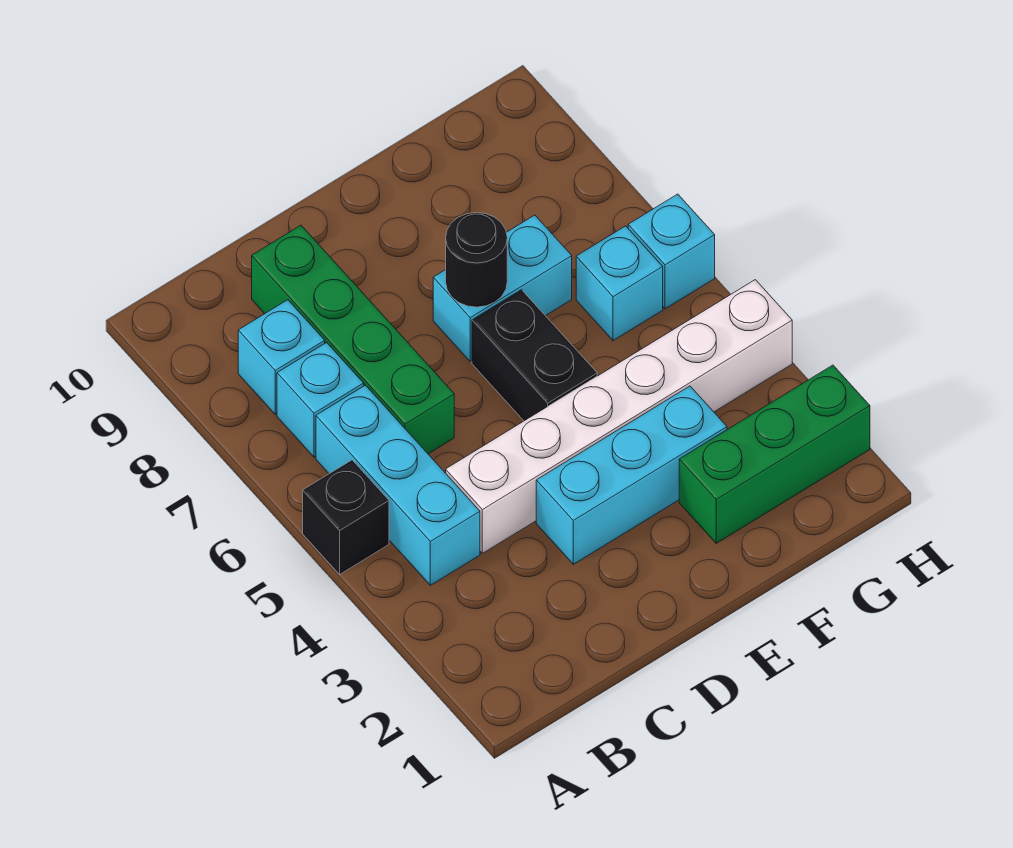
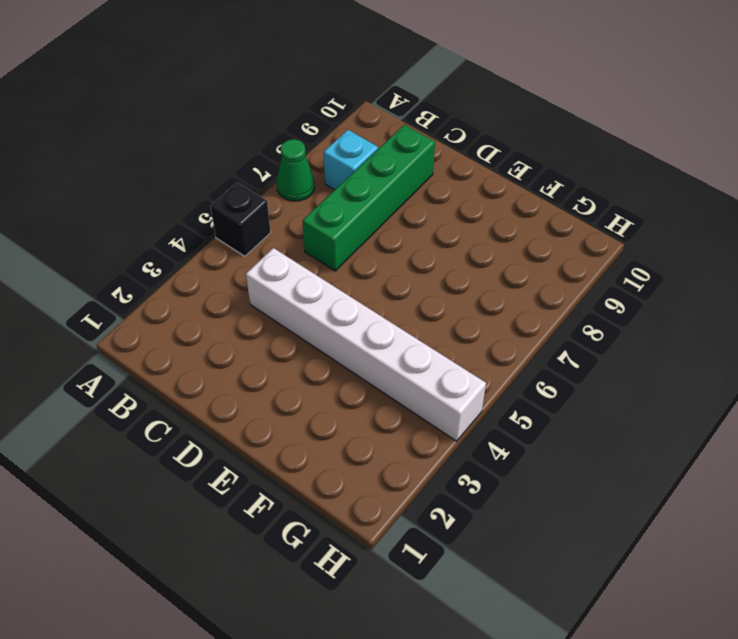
green 1x1 cone [277,139,315,201] -> none
none -> cyan 1x3 brick [316,385,480,585]
none -> cyan 1x1 brick [277,343,364,457]
none -> cyan 1x3 brick [536,386,727,564]

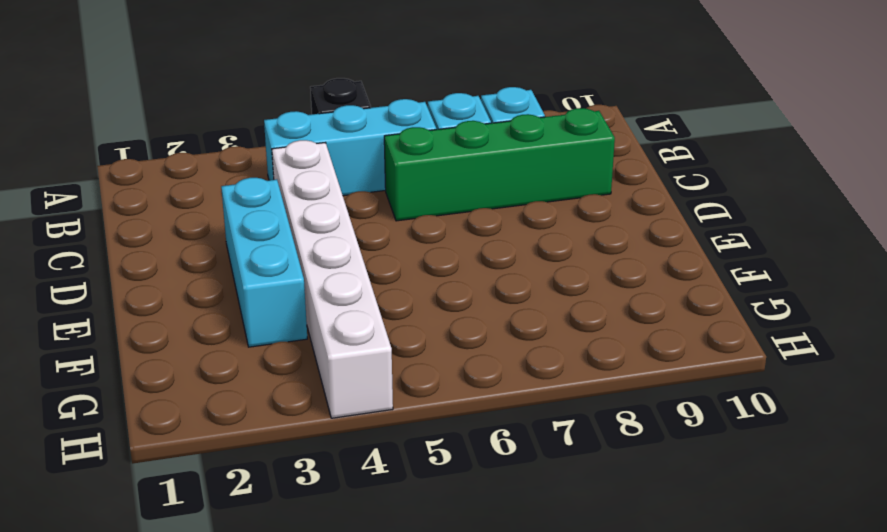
none -> black 1x2 brick [472,290,597,421]
none -> cyan 1x2 brick [433,215,572,361]
none -> green 1x3 brick [679,365,870,543]

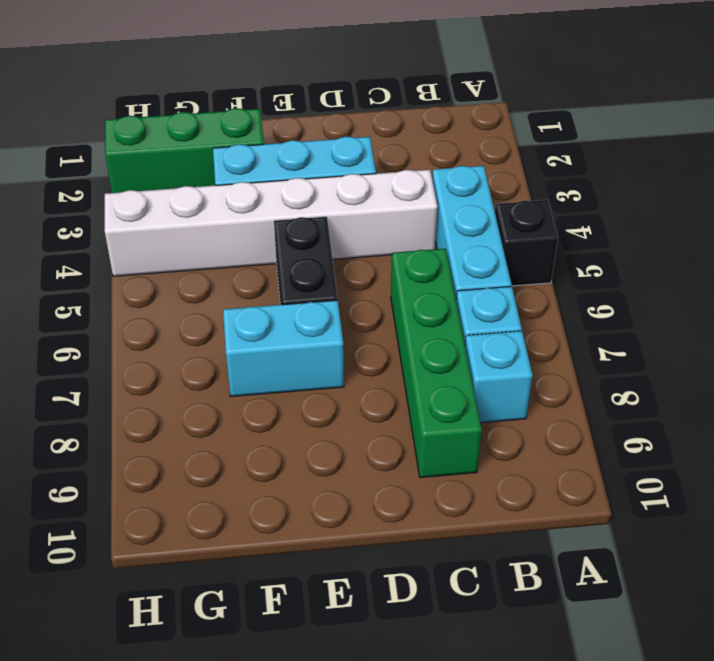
none -> cyan 1x1 brick [576,226,663,341]
none -> cyan 1x1 brick [628,194,715,309]
none -> black 1x1 round brick [446,212,507,307]

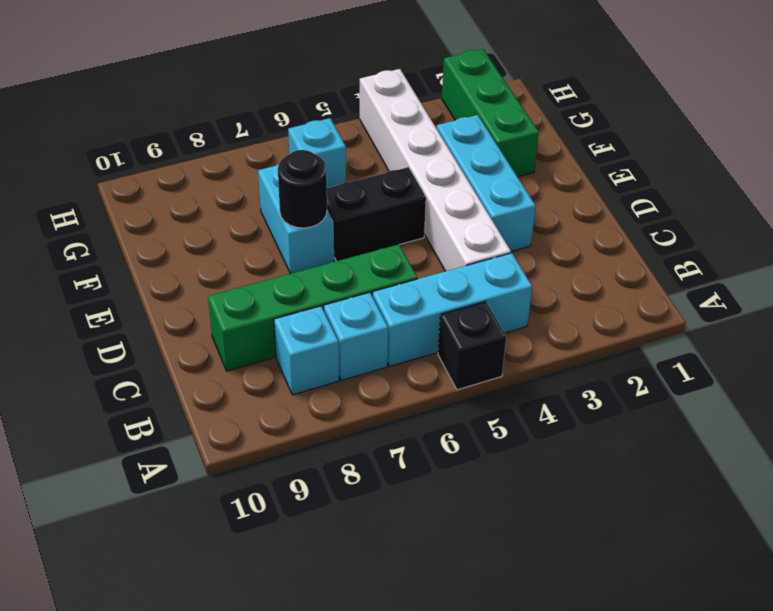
none -> cyan 1x1 brick [628,194,715,309]

